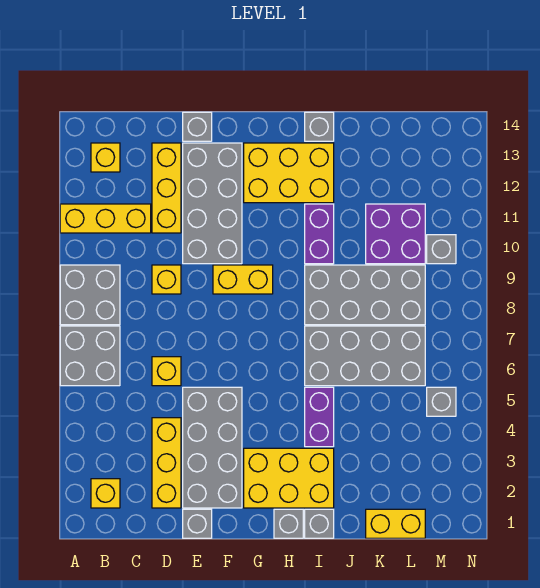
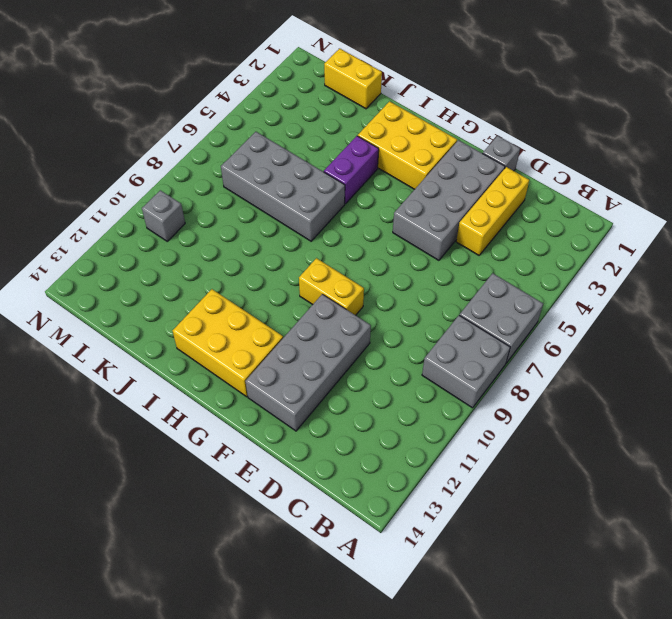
none -> yellow 1x3 brick [60,204,151,233]
none -> yellow 1x1 brick [91,479,120,508]
none -> yellow 1x1 brick [91,143,120,172]

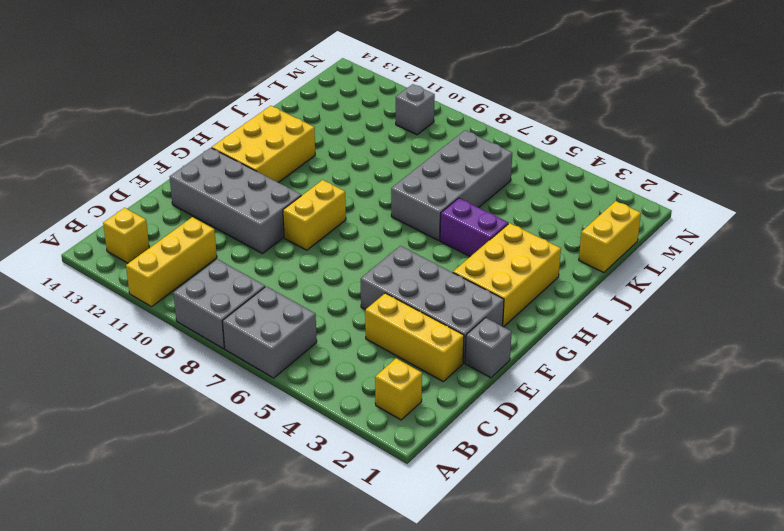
none -> yellow 1x1 brick [152,357,181,386]
none -> yellow 1x1 brick [152,265,181,294]
none -> yellow 1x3 brick [152,143,181,233]

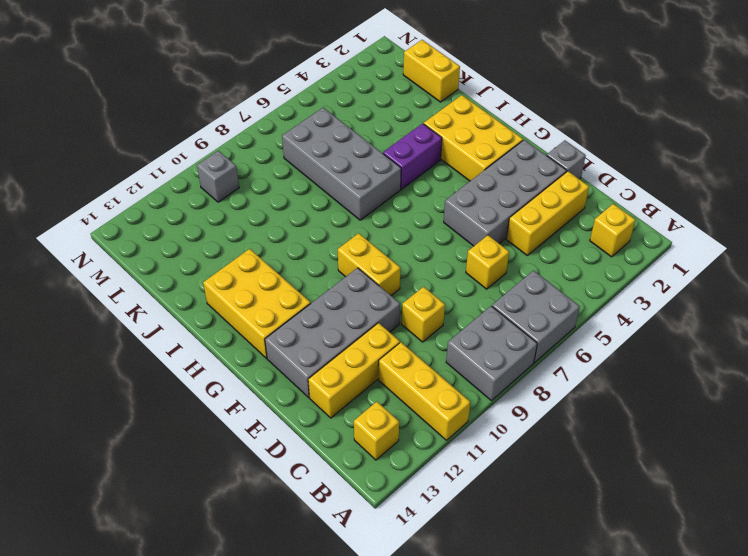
none -> grey 1x1 brick [183,112,212,141]
none -> grey 1x1 brick [274,509,303,538]
none -> grey 1x1 brick [305,509,334,538]

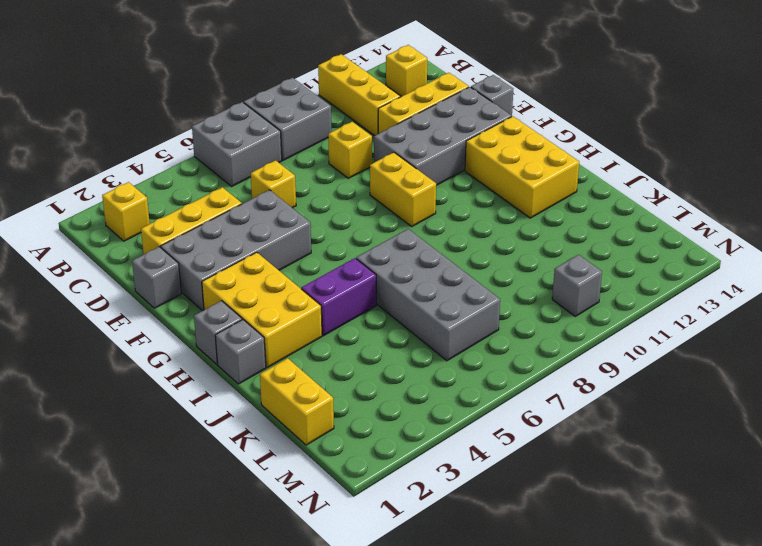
none -> grey 2x4 brick [305,265,425,325]
none -> purple 1x2 brick [305,204,334,264]
none -> grey 1x1 brick [305,112,334,141]

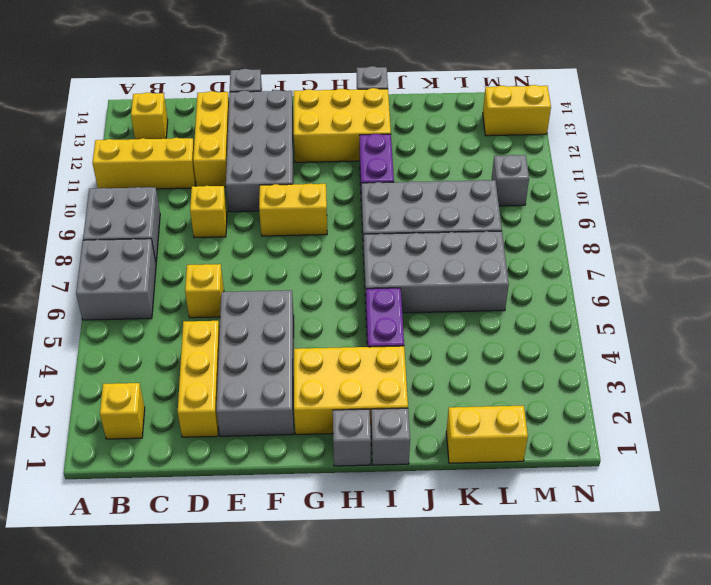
yellow 1x2 brick [483,85,551,136] -> none
none -> grey 1x1 brick [183,509,212,538]
none -> purple 2x2 brick [366,204,425,264]
none -> grey 1x1 brick [427,387,456,416]

